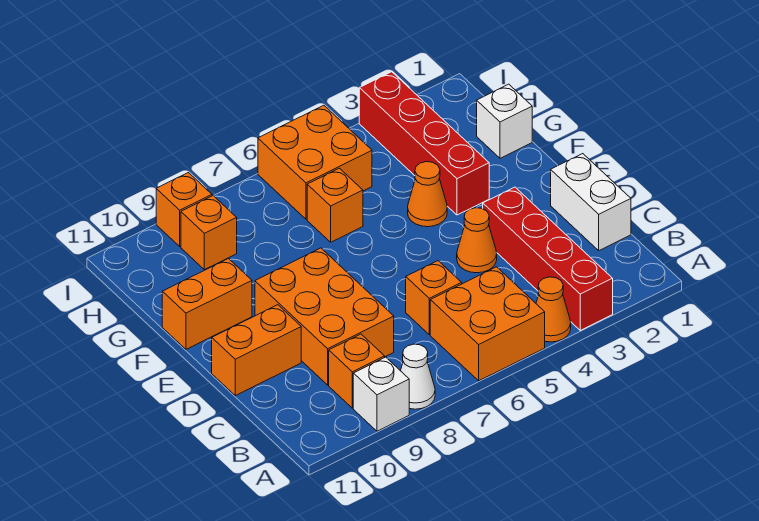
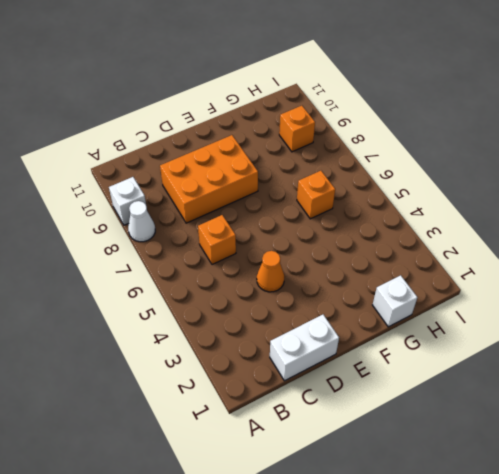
none -> red 1x4 brick [483,187,613,330]
none -> orange 1x1 cone [536,277,571,342]
none -> orange 2x2 brick [430,267,545,381]

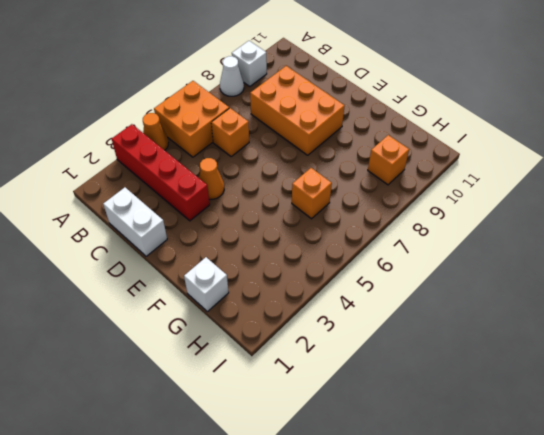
none -> orange 1x1 brick [329,334,385,408]
none -> orange 1x2 brick [212,305,301,396]
none -> red 1x4 brick [359,72,489,215]

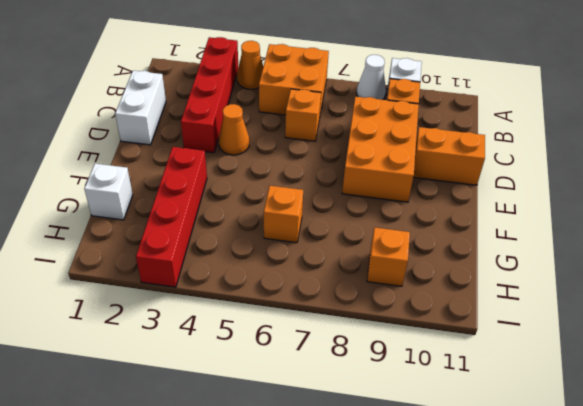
none -> orange 1x1 cone [408,162,447,227]
none -> orange 1x2 brick [162,259,252,349]
none -> orange 2x2 brick [258,105,372,219]

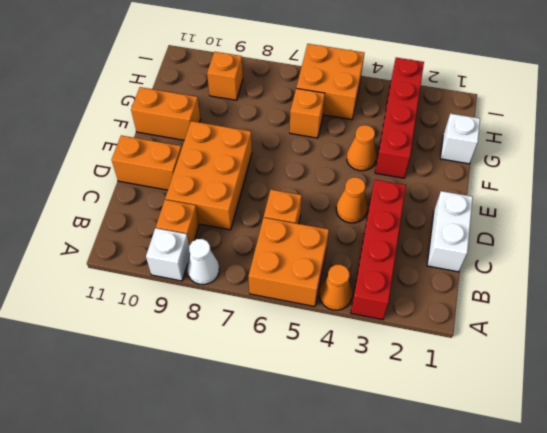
none -> orange 1x1 brick [156,173,212,246]

